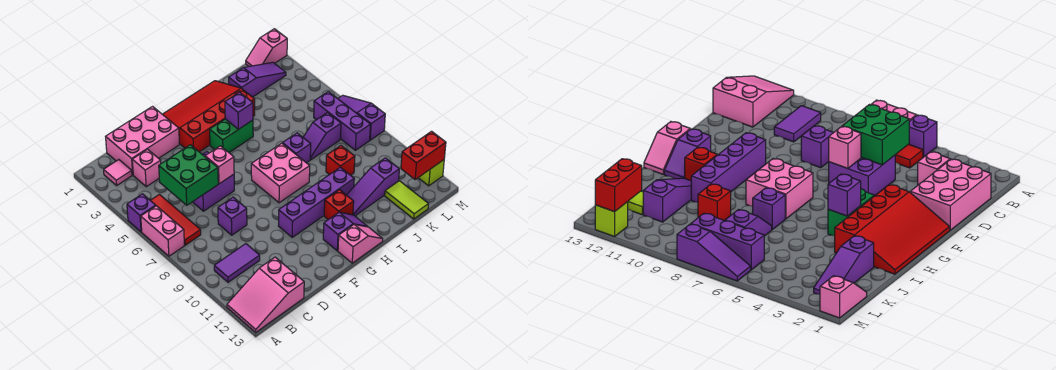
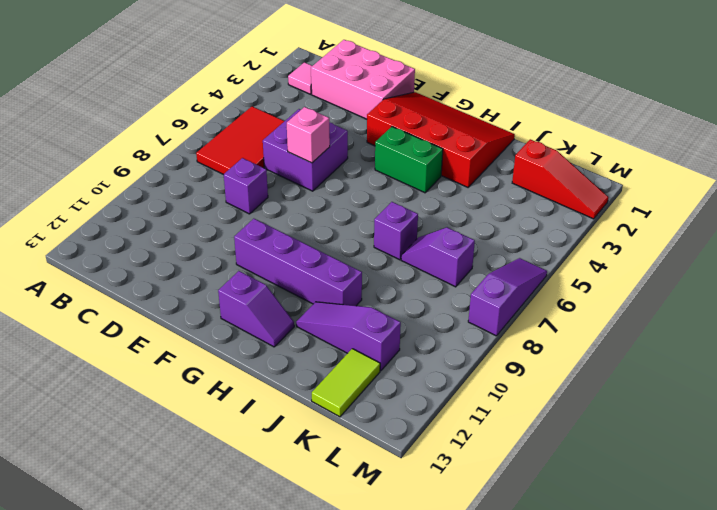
red 2x3 tile [196,106,284,175] -> red 1x3 tile [150,194,201,245]
red 1x3 slope [512,139,608,219] -> purple 1x3 slope [229,62,286,97]
none -> purple 1x1 brick [127,194,156,232]
none -> pink 1x2 brick [141,206,185,256]
none -> pink 2x3 slope [227,257,304,332]
none -> purple 1x2 tile [214,244,260,282]

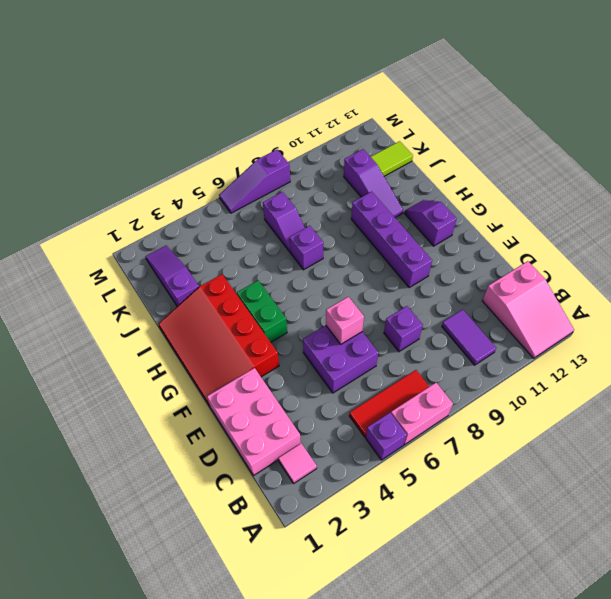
none -> pink 1x1 brick [132,149,161,187]
none -> pink 2x2 brick [251,143,310,203]
none -> pink 1x2 slope [338,224,383,263]
none -> red 1x1 brick [324,190,354,220]

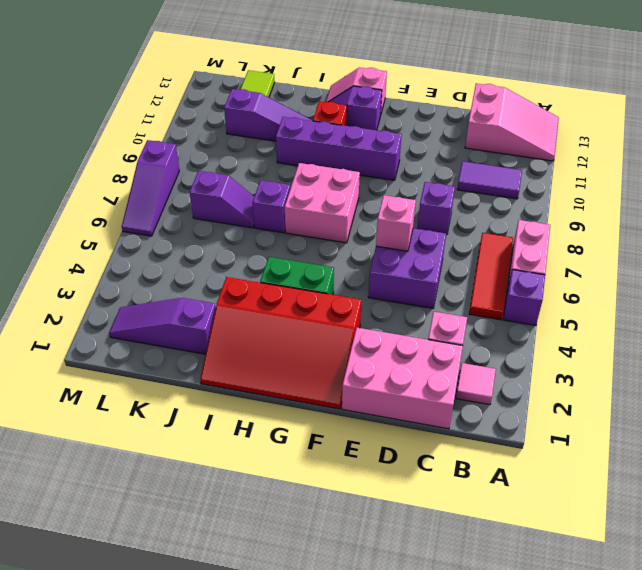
none -> red 1x1 brick [326,146,355,175]
none -> pink 1x2 slope [246,29,287,66]
none -> purple 1x3 brick [314,92,370,150]
none -> lime 1x1 brick [418,160,444,186]

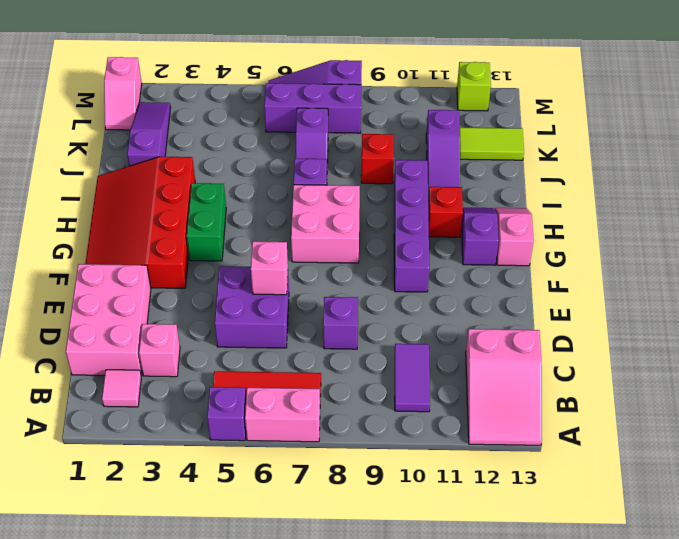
none -> green 2x2 brick [159,145,218,205]
none -> purple 1x1 brick [225,92,253,129]
none -> red 1x2 brick [401,131,446,179]

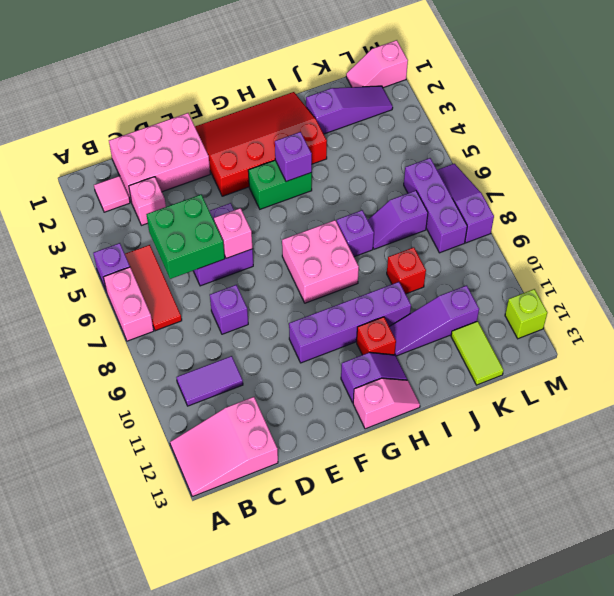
none -> red 1x2 brick [401,131,446,179]

